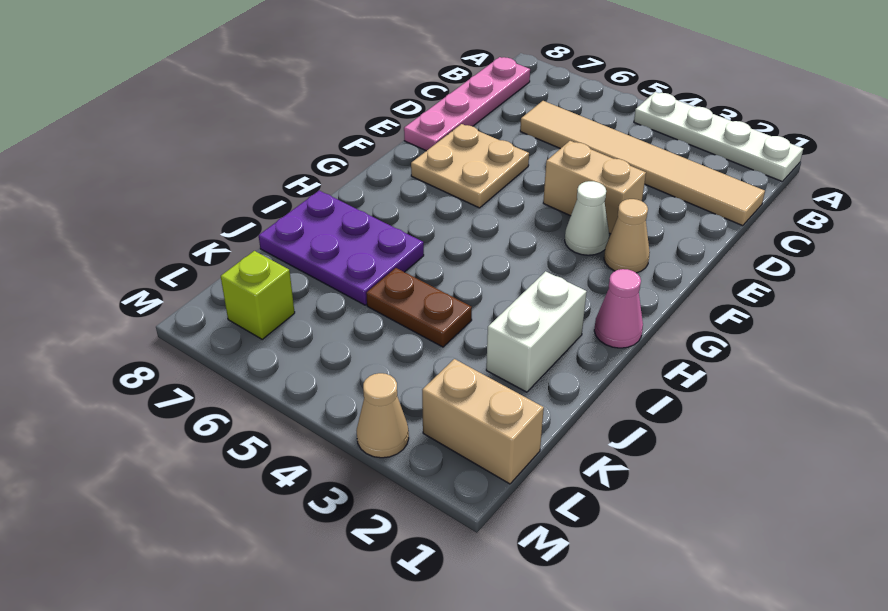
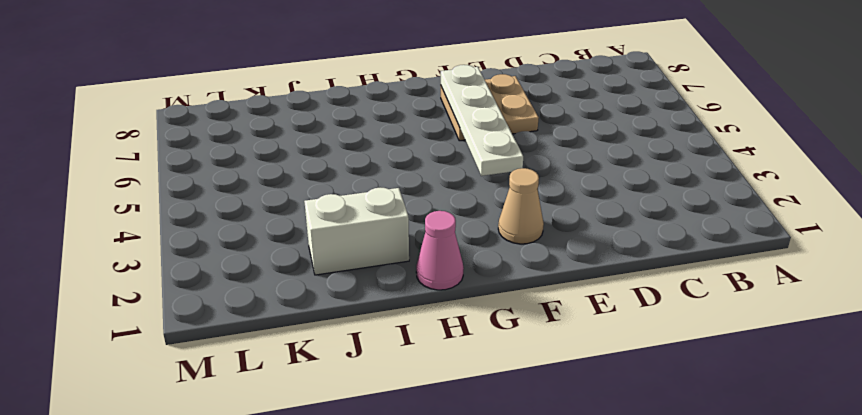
white 1x4 plate [441,65,523,176] -> white 1x4 plate moved to [634,92,803,181]
none -> pink 1x4 plate [404,57,530,151]
none -> tan 1x6 tile [520,101,765,226]
none -> tan 1x2 brick [543,141,646,234]

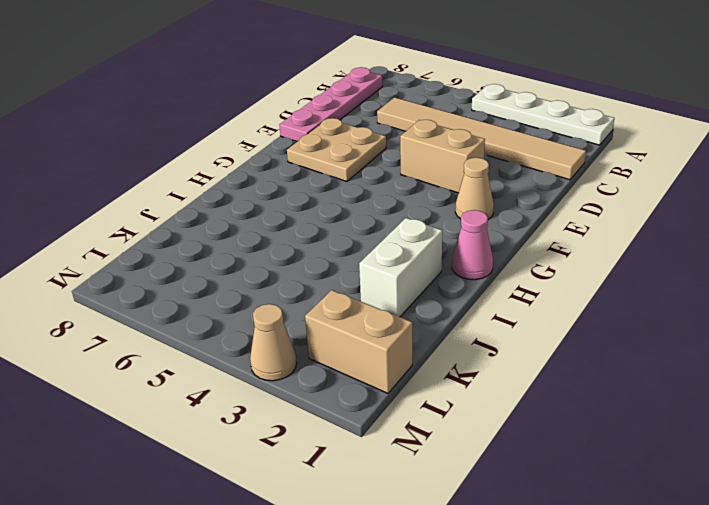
none -> white 1x1 cone [565,181,609,255]
none -> purple 2x3 plate [259,191,424,305]
none -> brown 1x2 plate [366,268,472,347]

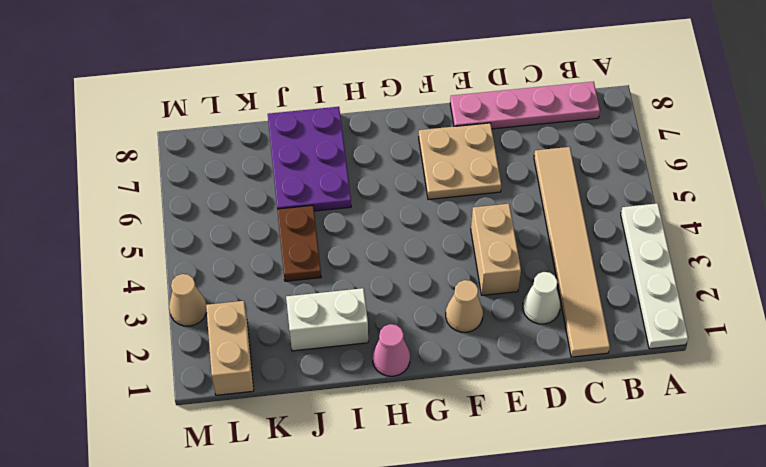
white 1x1 cone [523,272,560,324] -> white 1x1 cone moved to [565,181,609,255]
none -> lime 1x1 brick [221,251,295,339]

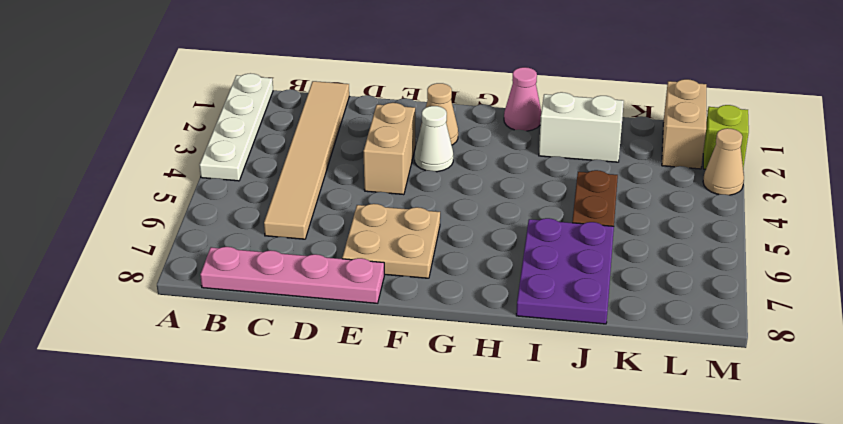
lime 1x1 brick [703,105,749,169] -> lime 1x1 brick moved to [221,251,295,339]

